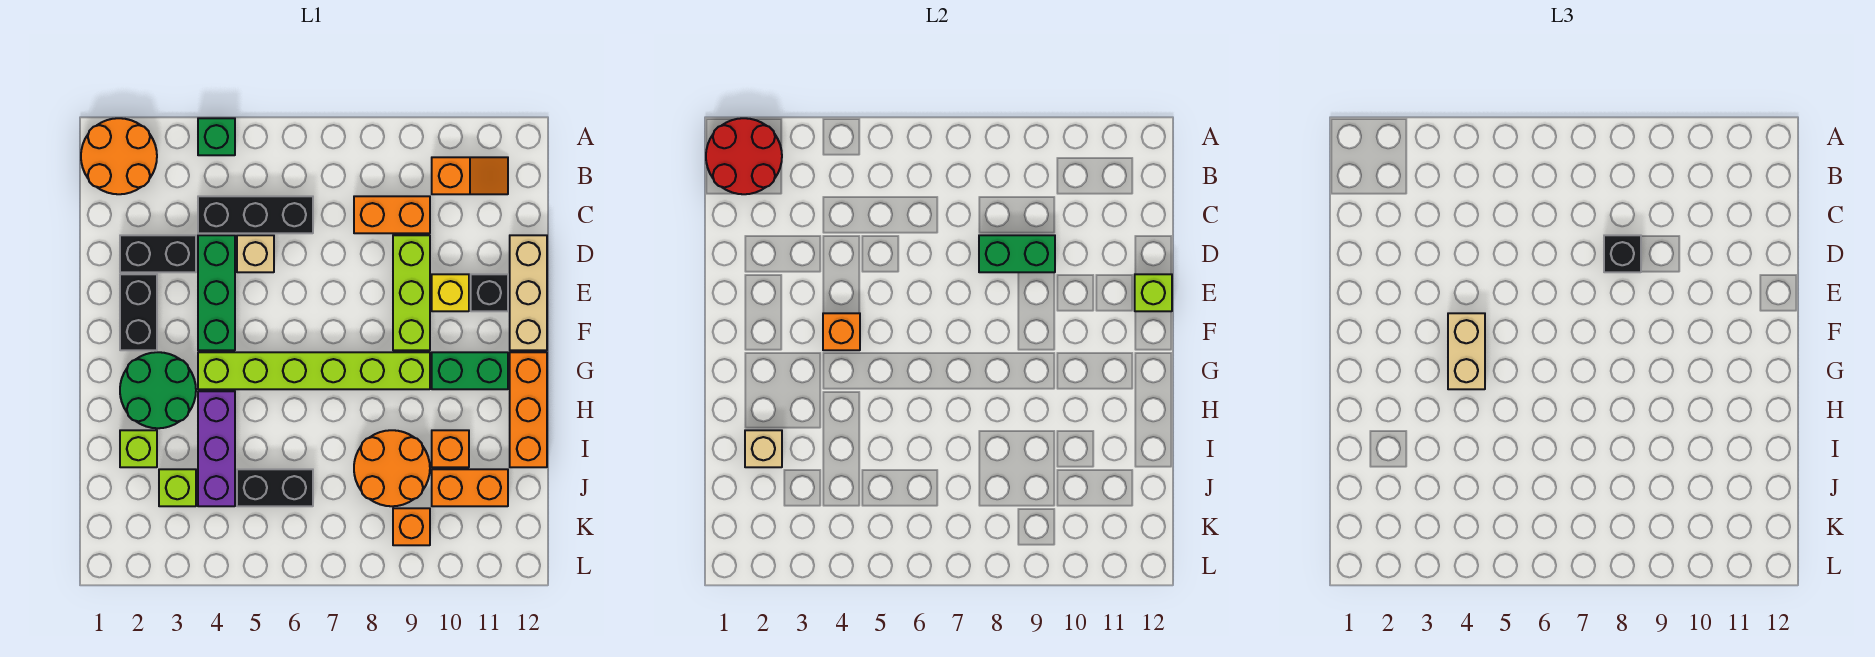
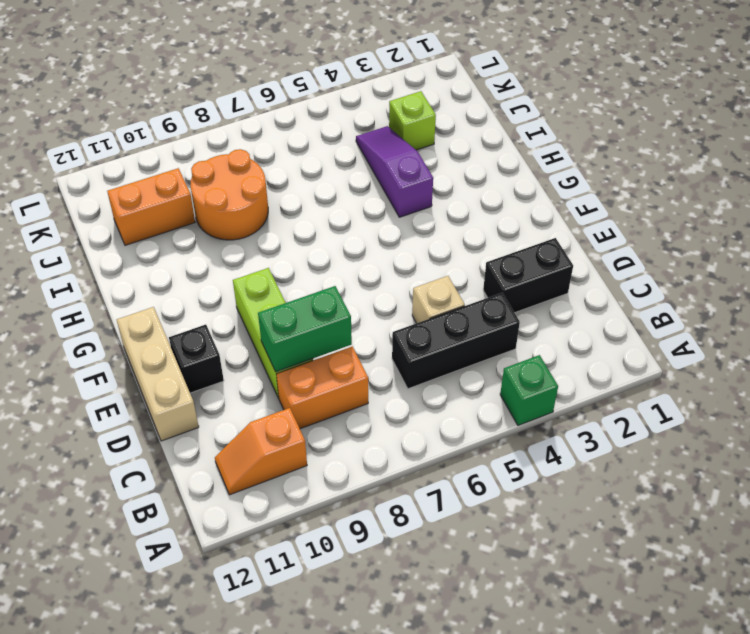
purple 1x3 slope [356,126,433,217] -> purple 1x3 brick [198,391,235,506]
none -> orange 2x2 round brick [81,118,157,194]
none -> green 1x3 brick [198,235,235,350]
none -> black 1x2 brick [120,274,157,350]
none -> yellow 1x1 brick [432,274,469,311]

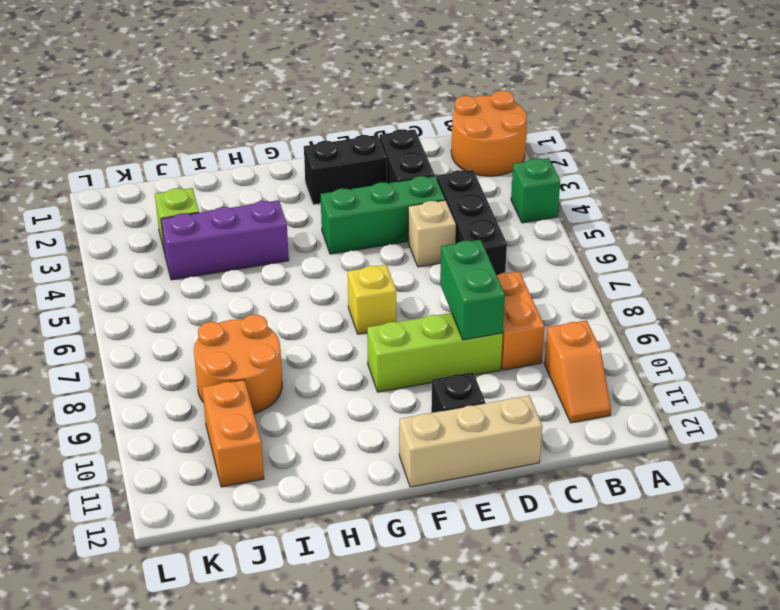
yellow 1x1 brick [348,265,396,334] -> yellow 1x1 brick moved to [432,274,469,311]
none -> green 2x2 round brick [120,352,196,428]
none -> lime 1x6 brick [198,352,430,389]
none -> green 1x2 brick [432,352,508,389]
none -> orange 1x3 brick [510,352,547,467]

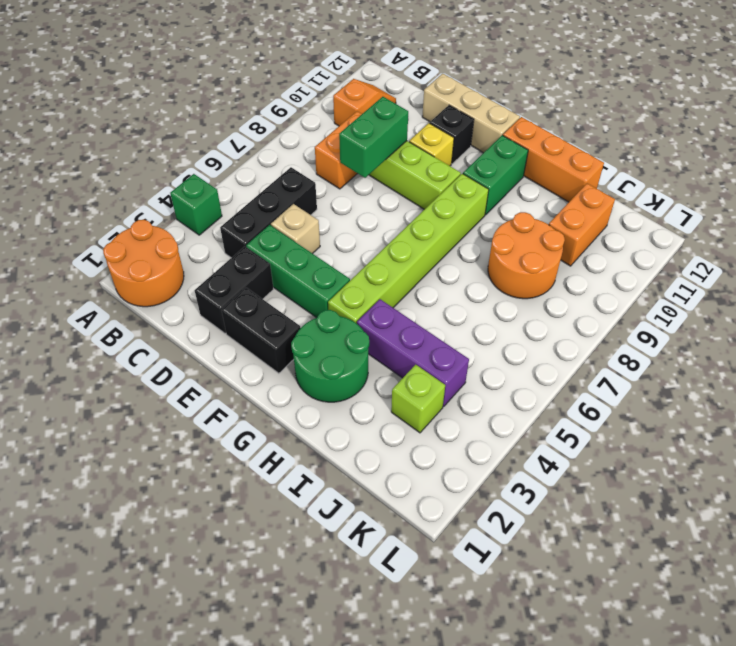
none -> lime 1x1 brick [120,430,157,467]
none -> orange 1x1 brick [432,430,469,467]
none -> black 1x2 brick [237,469,313,506]
none -> orange 1x1 brick [393,508,430,545]

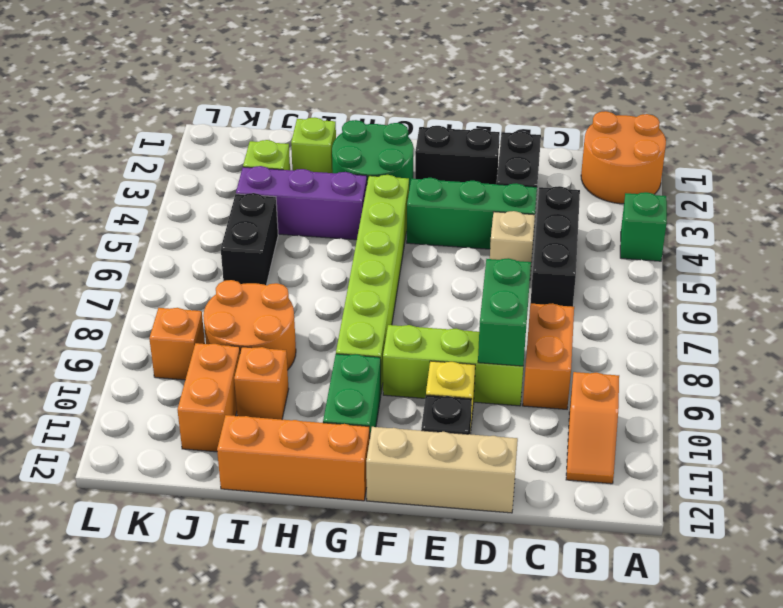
none -> red 2x2 round brick [706,118,782,194]
none -> lime 1x1 brick [1135,274,1172,311]
none -> orange 1x1 brick [823,313,860,350]
none -> tan 1x1 brick [745,430,782,467]

